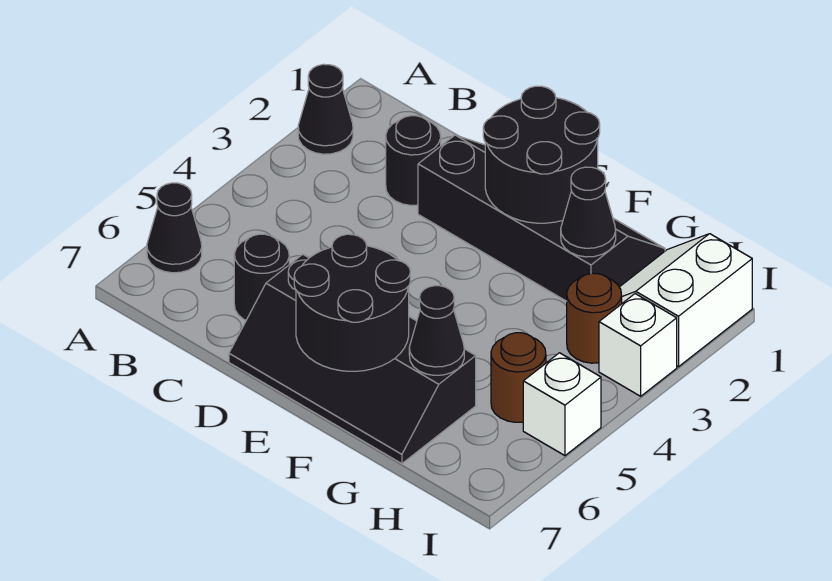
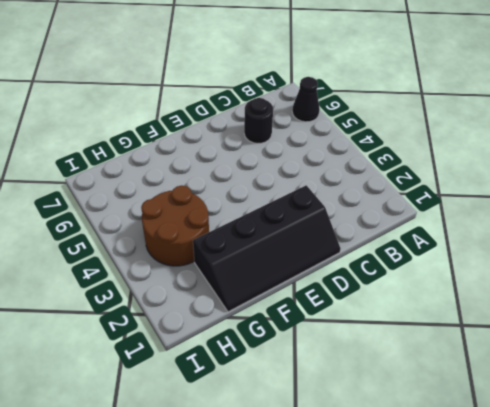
brown 2x2 round brick [141,186,209,266] -> brown 1x1 round brick [567,273,622,363]
none -> black 1x1 cone [298,64,353,154]
none -> black 1x1 round brick [386,116,441,205]
none -> black 2x4 slope [229,254,476,464]

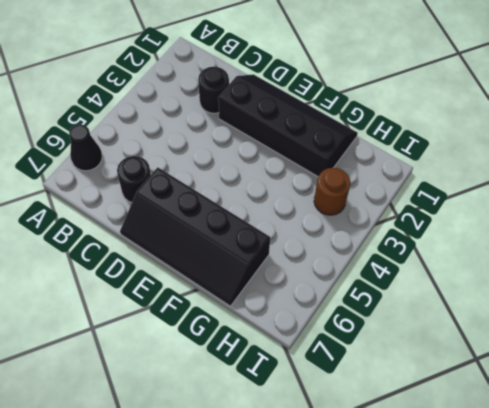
none -> black 1x1 cone [298,64,353,154]
none -> white 2x2 slope [620,234,752,367]
none -> brown 1x1 round brick [491,333,546,422]

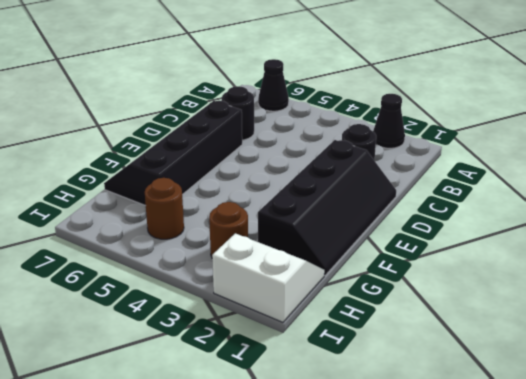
none -> white 1x1 brick [599,294,677,396]
none -> white 1x1 brick [523,353,601,456]
none -> black 2x2 round brick [483,86,600,223]

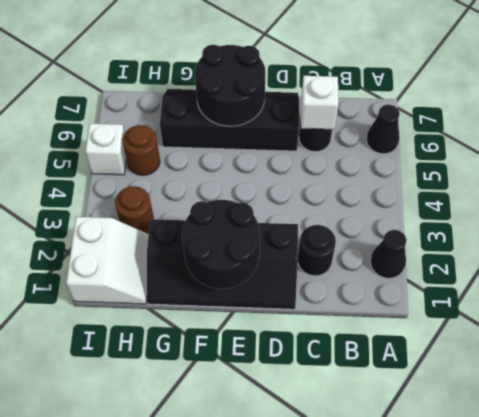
white 1x1 brick [301,76,338,129] -> white 1x1 brick moved to [599,294,677,396]
none -> black 1x1 cone [561,167,616,257]
none -> black 1x1 cone [409,286,464,375]

